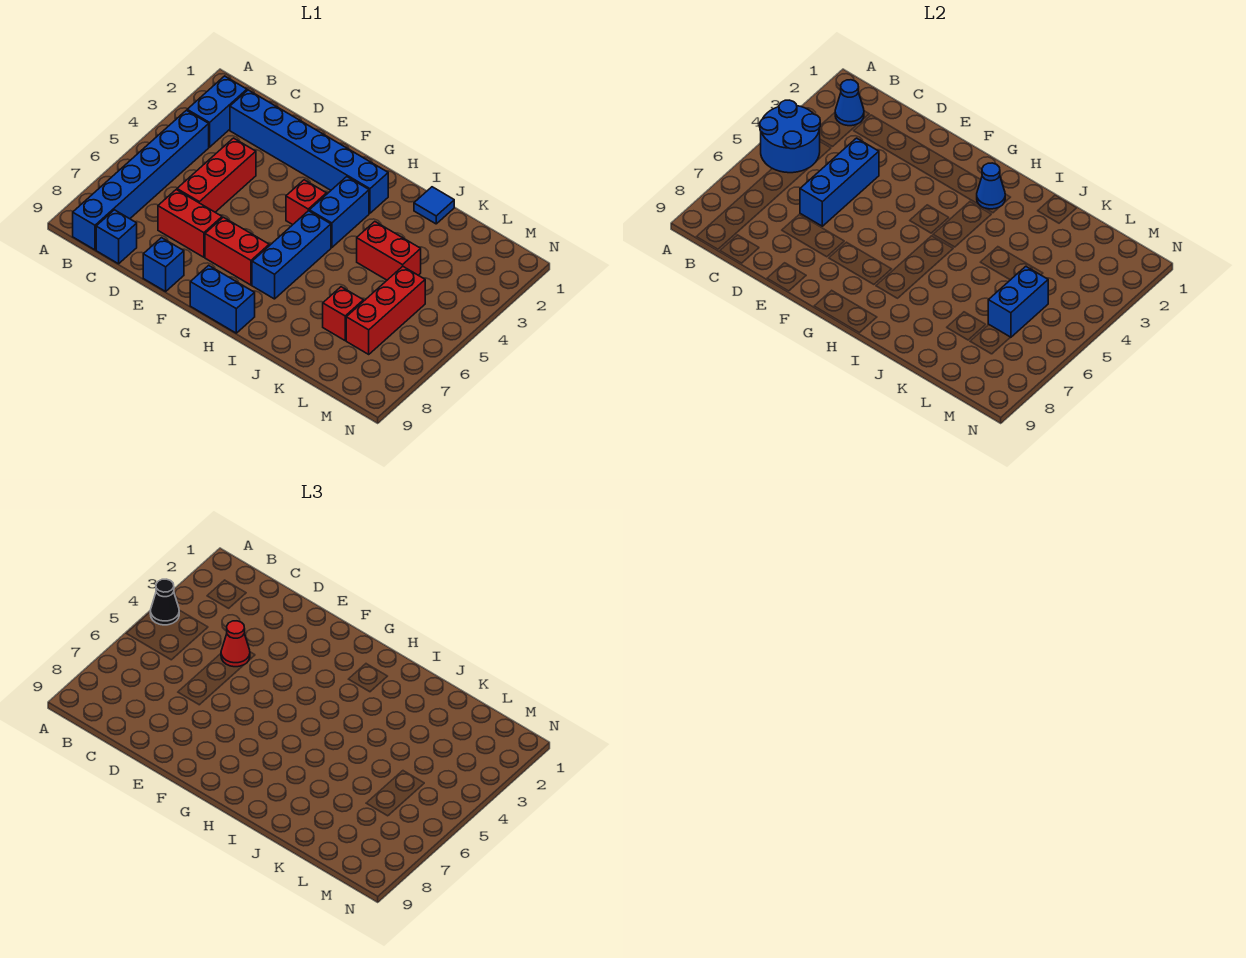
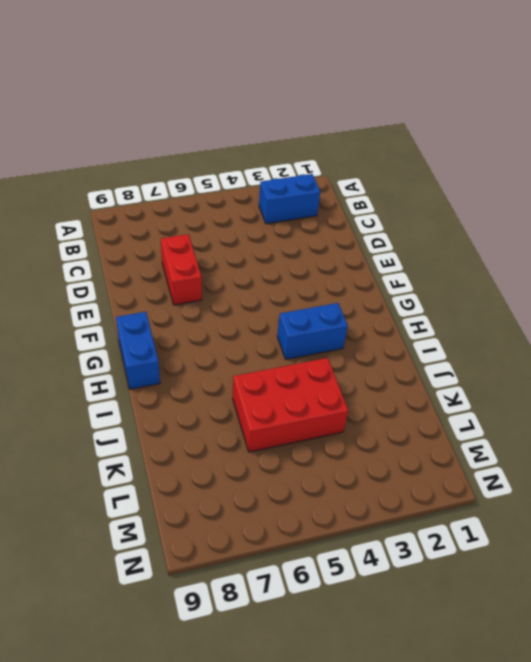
red 2x3 brick [233,358,348,452] -> red 1x2 brick [357,222,421,280]
none -> blue 1x6 brick [73,110,209,250]
none -> blue 1x6 brick [230,90,388,213]
none -> blue 1x1 brick [96,210,137,264]

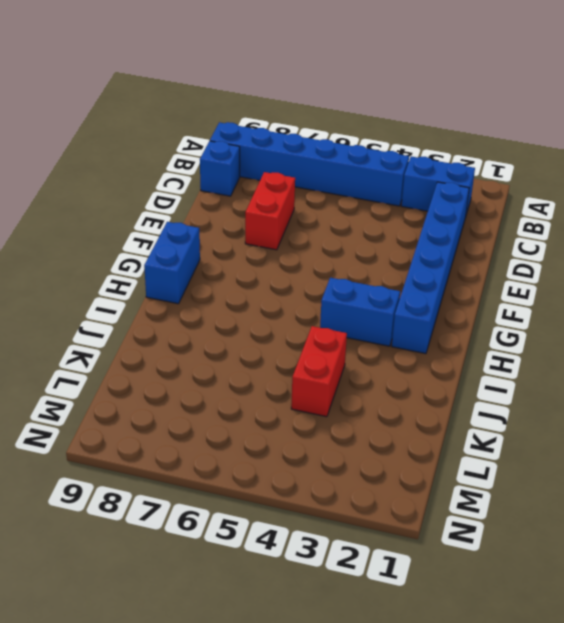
none -> red 1x3 brick [177,138,256,212]
none -> blue 1x1 brick [143,238,184,291]
none -> red 1x2 brick [205,217,269,285]

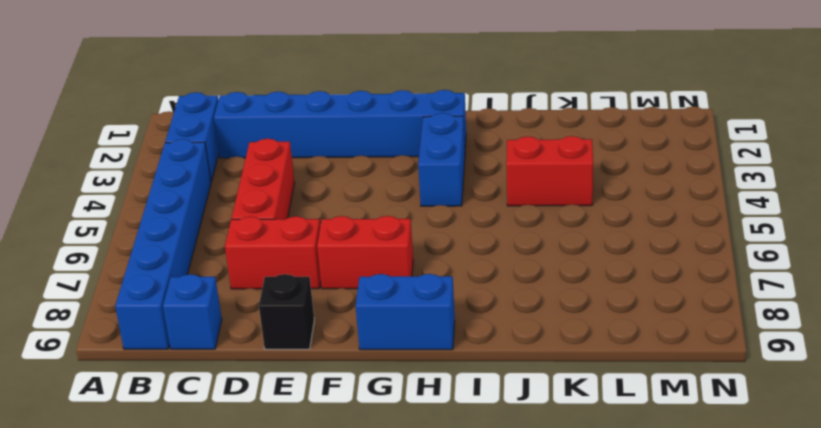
black 1x1 brick [259,274,314,349] -> blue 1x1 brick [143,238,184,291]
none -> red 1x1 brick [286,180,327,225]
none -> blue 1x3 brick [252,211,331,299]
none -> blue 1x1 tile [414,187,454,224]

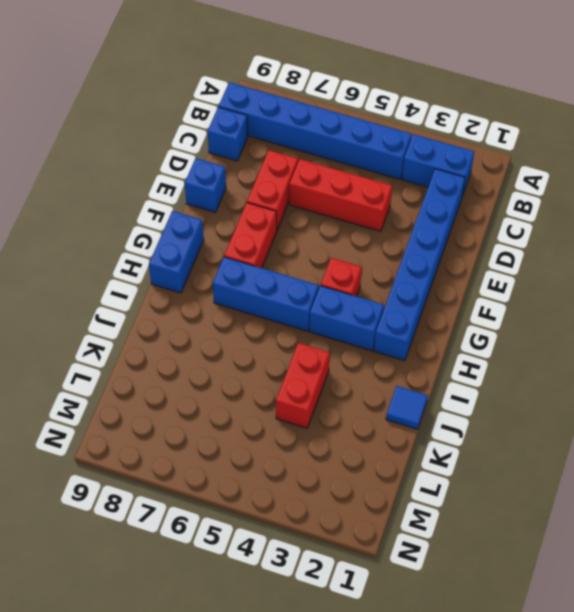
none -> red 1x1 brick [323,287,363,340]
none -> red 1x3 brick [346,266,425,354]
none -> blue 2x2 round brick [760,100,820,173]

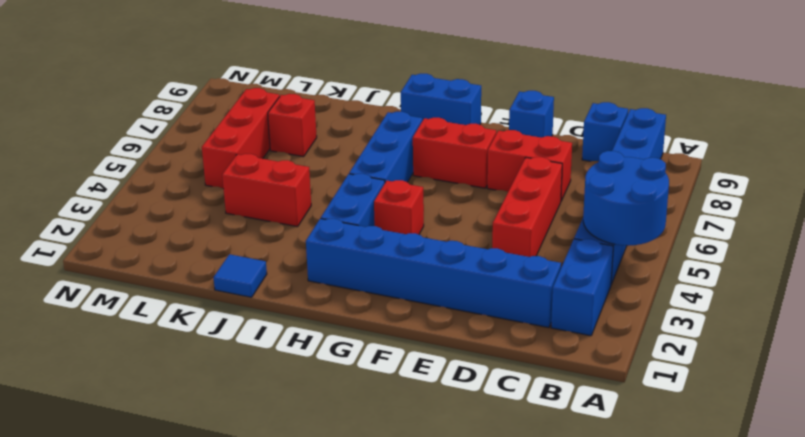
none -> blue 1x1 cone [835,80,864,126]
none -> blue 1x3 brick [800,138,879,226]
none -> blue 1x1 cone [977,163,1005,209]

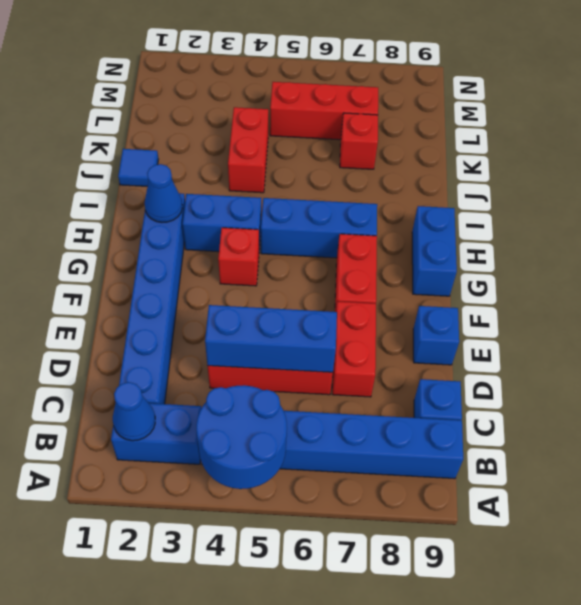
none -> blue 1x2 brick [988,266,1048,337]
none -> black 1x1 cone [150,579,179,625]
none -> red 1x1 cone [221,621,250,667]

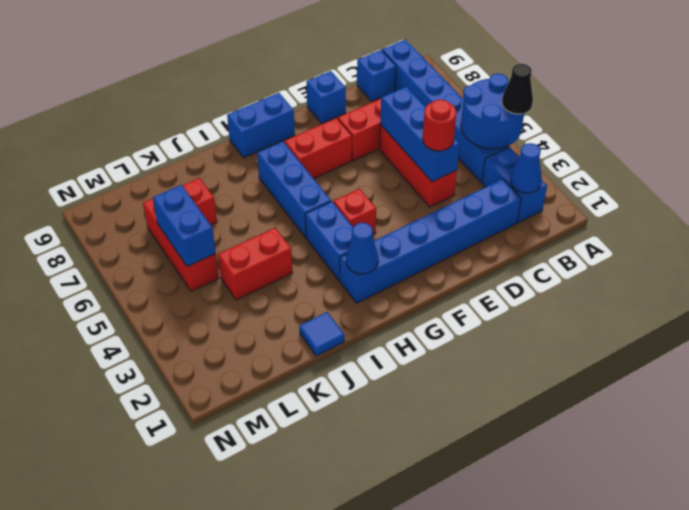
red 1x1 round brick [423,100,456,151] -> red 1x1 cone [221,621,250,667]

